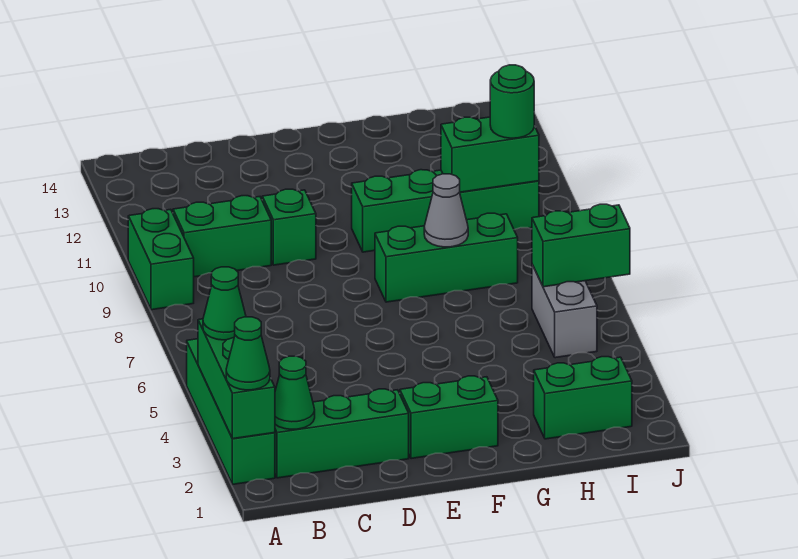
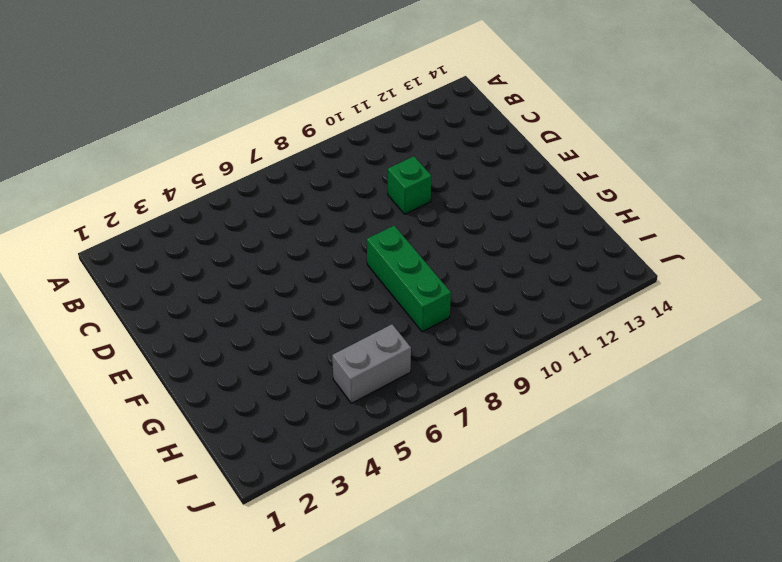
none -> green 1x4 brick [187,339,275,484]
none -> green 1x2 brick [128,209,194,310]
none -> green 1x3 brick [275,389,409,478]

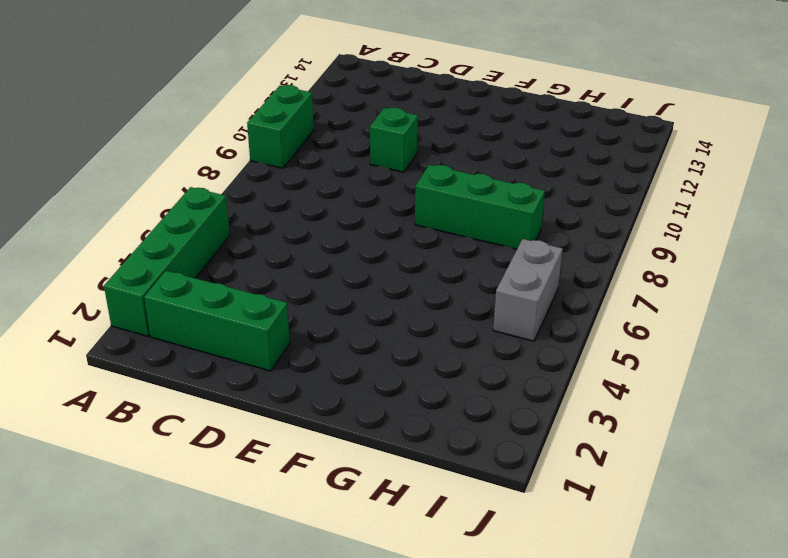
none -> green 1x2 brick [173,196,271,277]
none -> green 1x2 brick [400,376,498,459]
none -> green 1x4 brick [352,170,539,252]

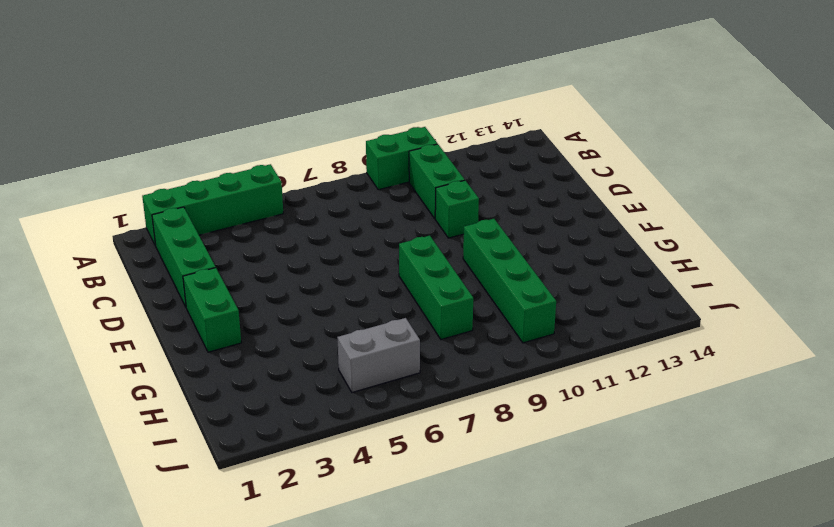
none -> green 1x2 brick [534,357,632,439]
none -> green 1x3 brick [198,319,275,439]
none -> green 1x1 cone [275,356,315,429]

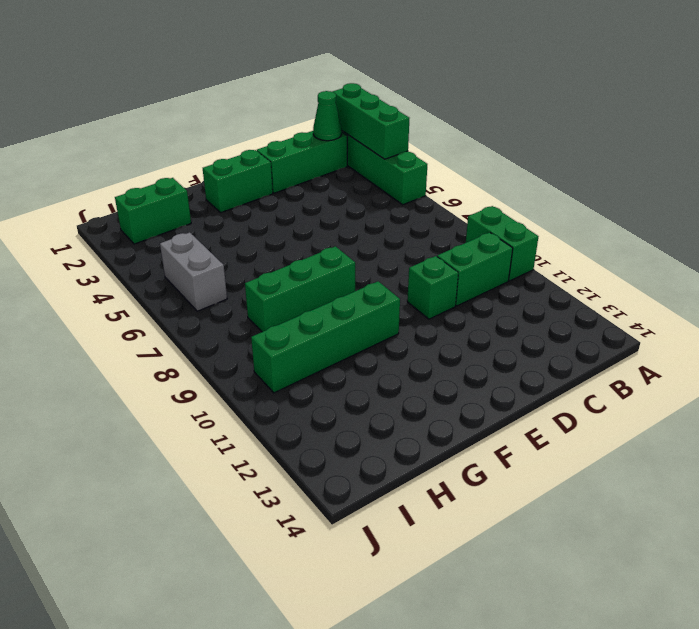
none -> grey 1x1 cone [424,174,468,247]
none -> green 1x2 brick [441,117,539,192]
none -> green 1x2 brick [532,204,630,287]

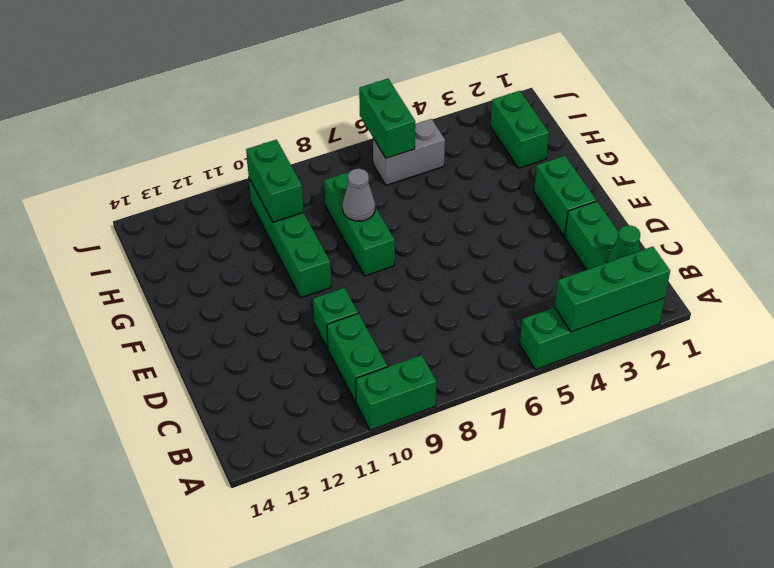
none -> green 1x1 cone [226,317,270,390]
none -> green 1x1 cone [203,267,246,340]
none -> green 1x1 round brick [490,65,534,138]

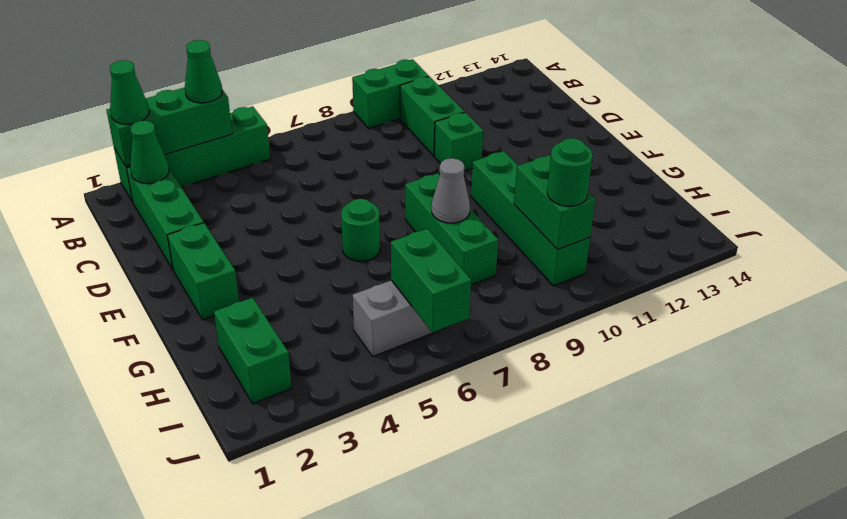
green 1x1 round brick [341,199,380,261] -> none

